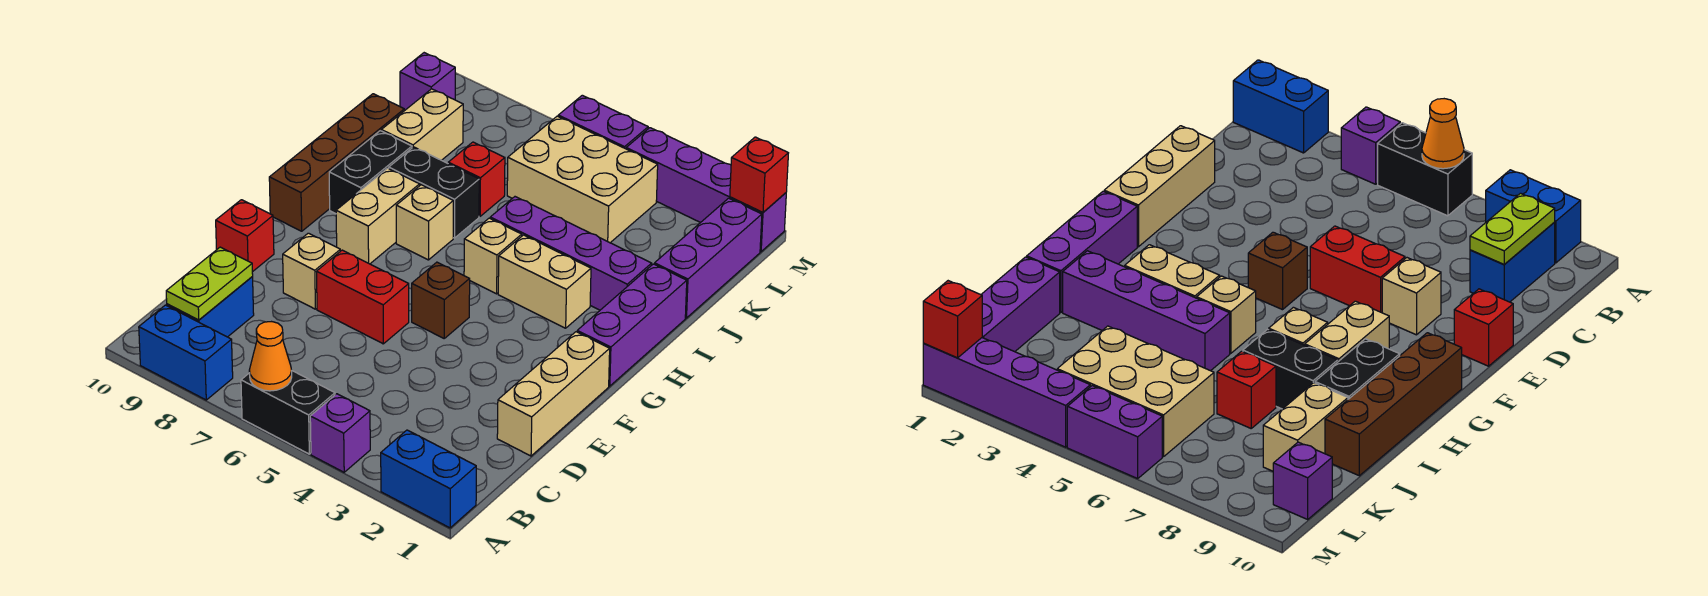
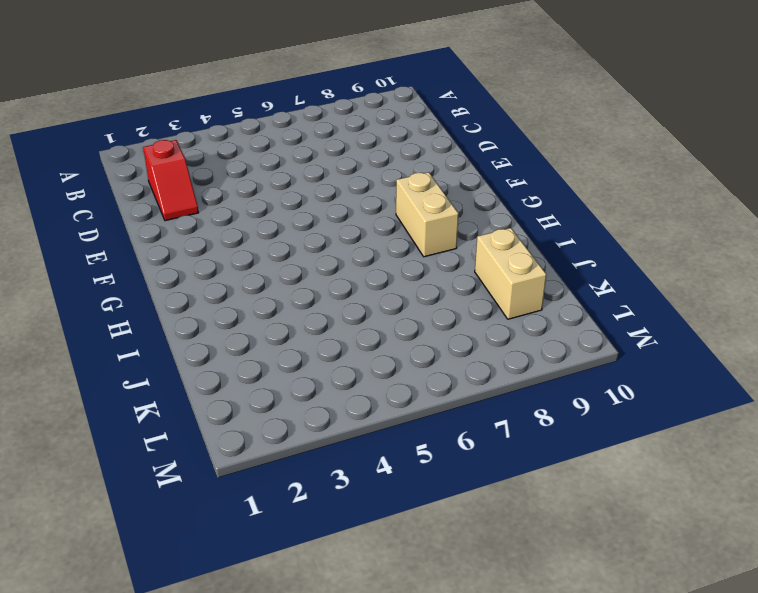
red 1x2 slope [143,140,199,221] -> none
none -> blue 1x2 brick [381,430,476,528]
none -> purple 1x1 brick [310,394,370,472]
none -> black 1x2 brick [241,371,335,454]

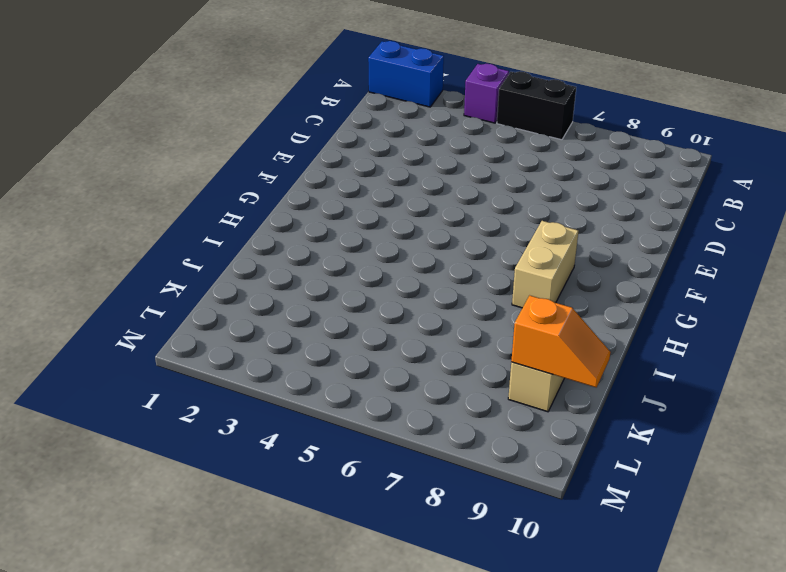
orange 1x2 slope [511,295,610,387] -> none
none -> blue 1x2 brick [139,305,233,400]
none -> blue 1x2 brick [167,277,254,337]
none -> tan 1x3 brick [497,332,610,456]

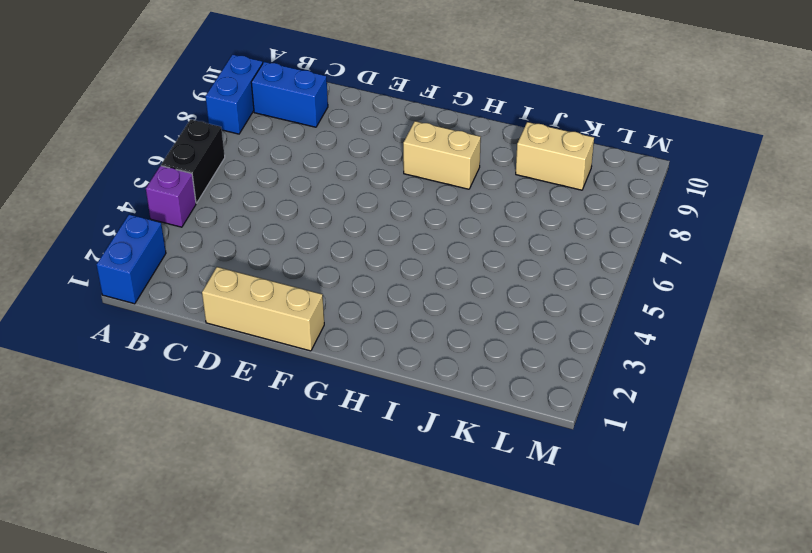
none -> red 1x2 brick [316,250,409,344]
none -> tan 1x1 brick [283,233,340,309]
none -> red 1x1 brick [216,200,274,272]

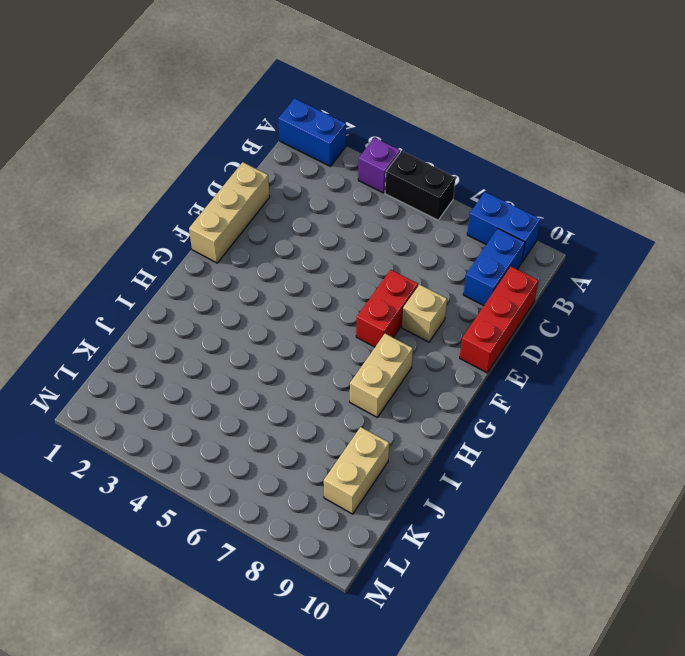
red 1x3 brick [460,267,539,373] -> red 1x1 brick [216,200,274,272]
red 1x2 brick [356,270,418,347] -> red 1x2 brick turned to [316,250,409,344]
none -> brown 1x1 brick [412,262,470,338]
none -> purple 1x3 brick [577,264,687,386]
none -> brown 1x4 brick [269,94,404,231]

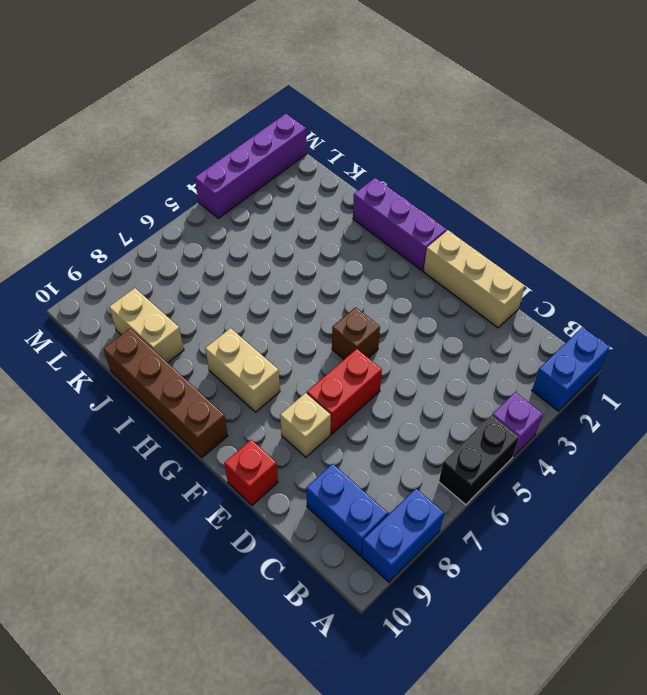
none -> tan 1x2 brick [498,235,591,328]
none -> tan 1x1 brick [464,218,522,294]
none -> tan 1x1 brick [396,185,453,260]

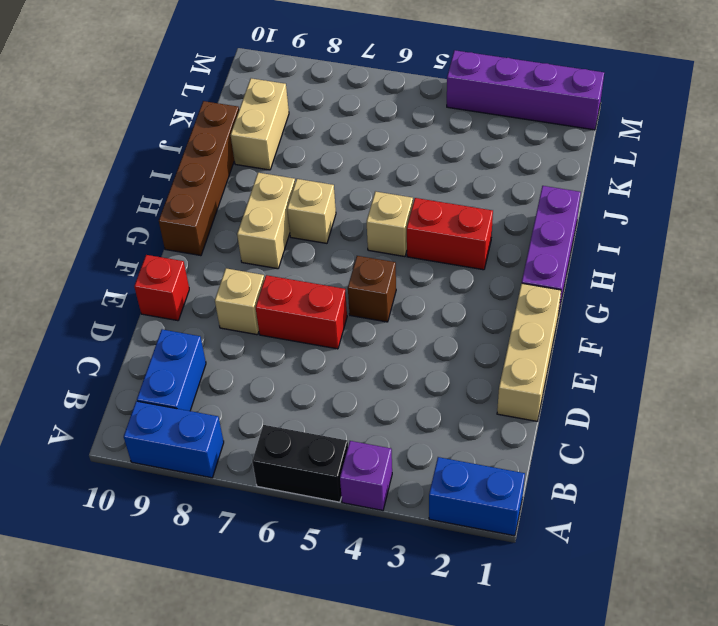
red 1x2 brick [407,198,493,270] -> tan 1x2 brick [498,235,591,328]
none -> black 1x2 brick [329,131,412,214]
none -> purple 1x4 brick [490,197,652,310]
none -> black 1x2 brick [389,147,479,238]

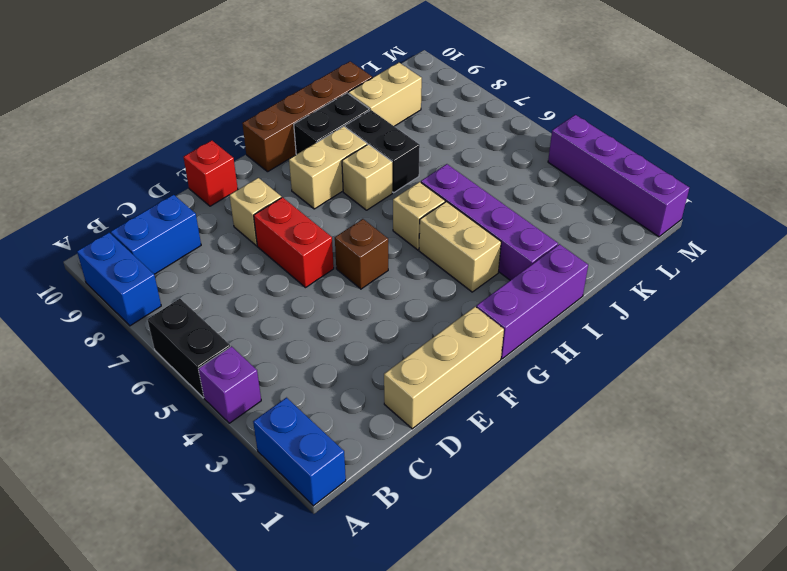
none -> purple 1x3 brick [655,198,762,318]
none -> red 1x1 brick [448,142,505,216]
none -> tan 2x3 brick [507,116,658,243]

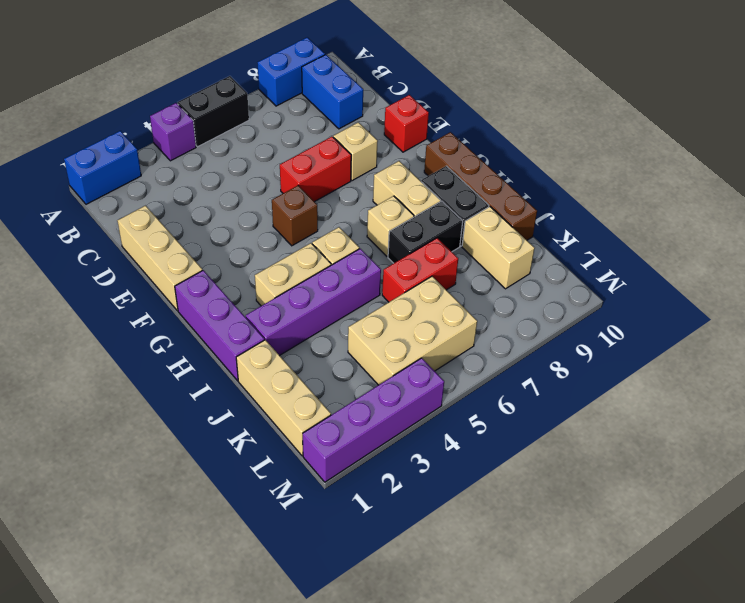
tan 1x3 brick [236,340,331,456] -> purple 1x3 brick [655,198,762,318]
red 1x2 brick [382,238,458,302] -> red 1x1 brick [448,142,505,216]
none -> purple 1x1 brick [400,53,455,111]
none -> purple 1x2 brick [558,95,648,149]
none -> orange 1x1 cone [249,322,292,391]

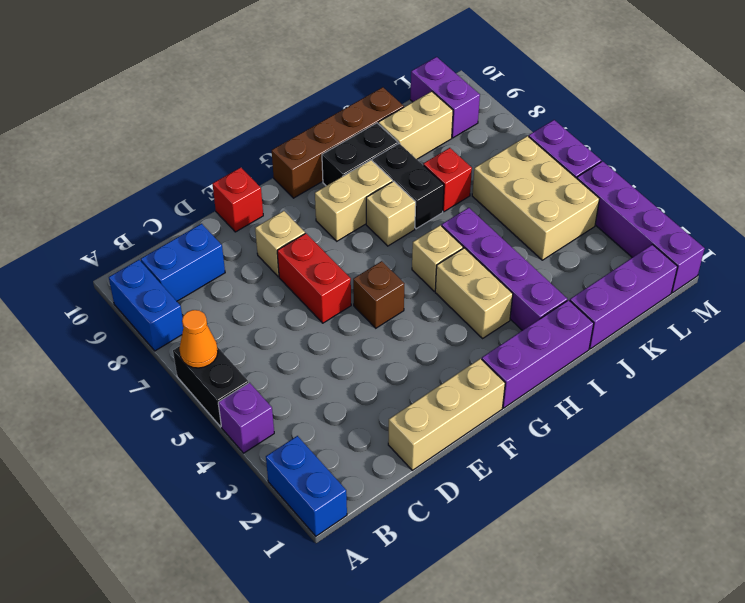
purple 1x2 brick [410,57,480,138] -> purple 1x1 brick [400,53,455,111]
none -> lime 1x2 plate [166,247,253,320]
none -> red 1x1 brick [730,137,788,212]

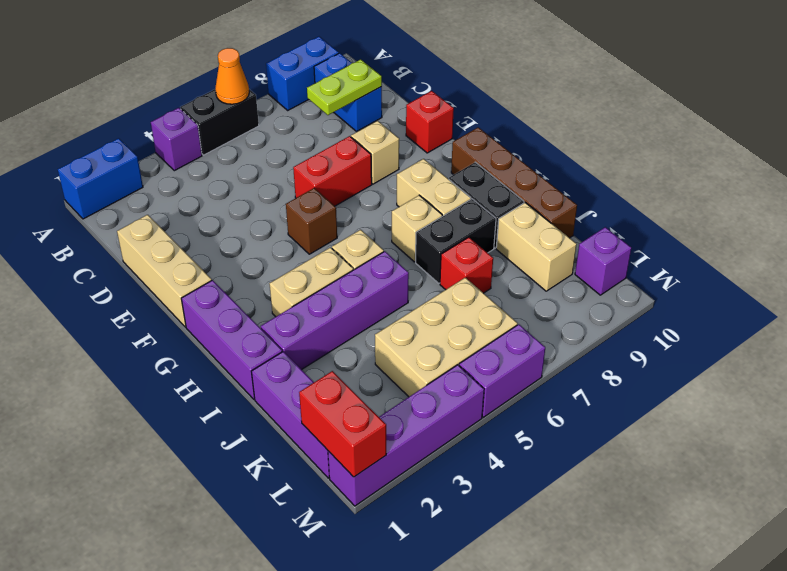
lime 1x2 plate [307,59,382,115] -> lime 1x2 plate turned to [166,247,253,320]
red 1x2 brick [299,371,386,477] -> red 1x1 brick [730,137,788,212]

